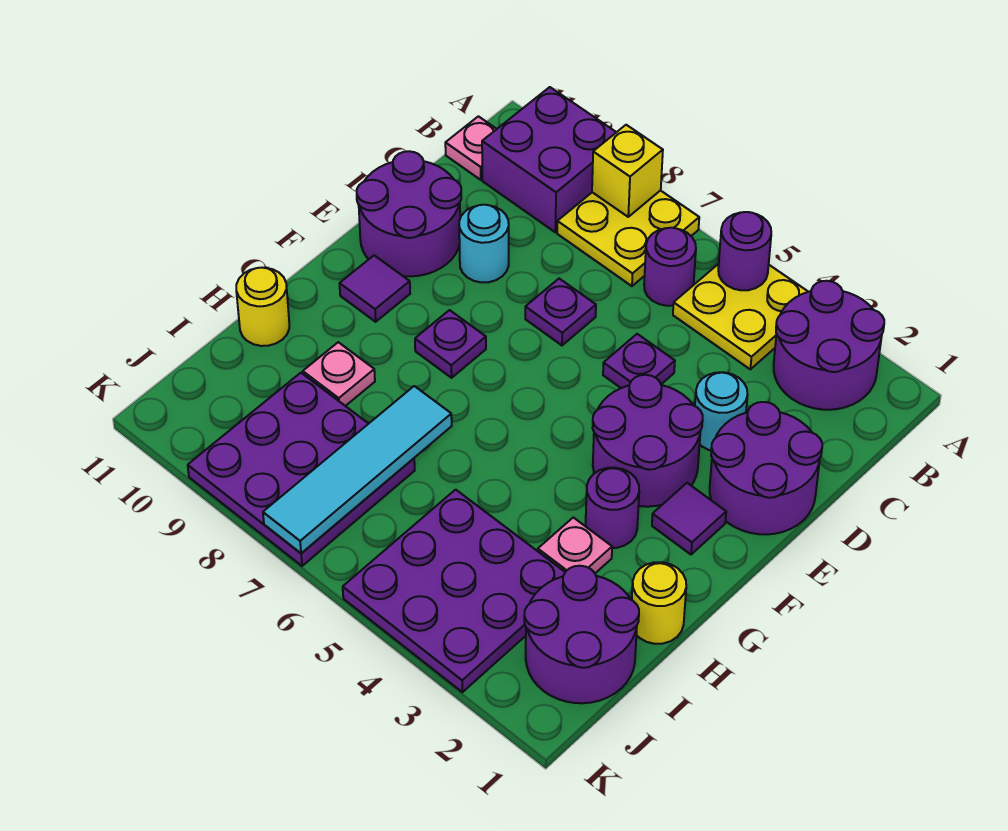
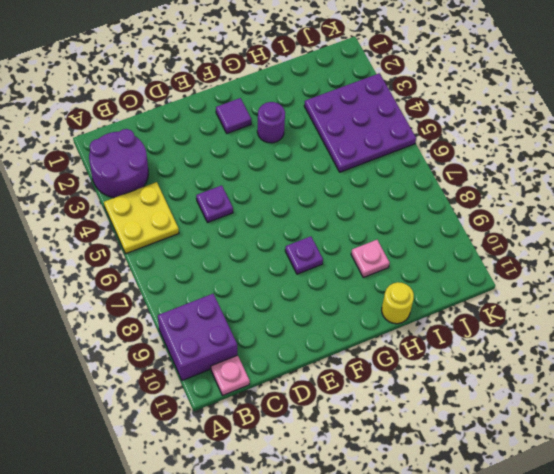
none -> yellow 2x2 plate [557,190,699,286]
none -> purple 1x1 round brick [644,228,696,306]
none -> purple 2x2 round brick [710,402,822,534]

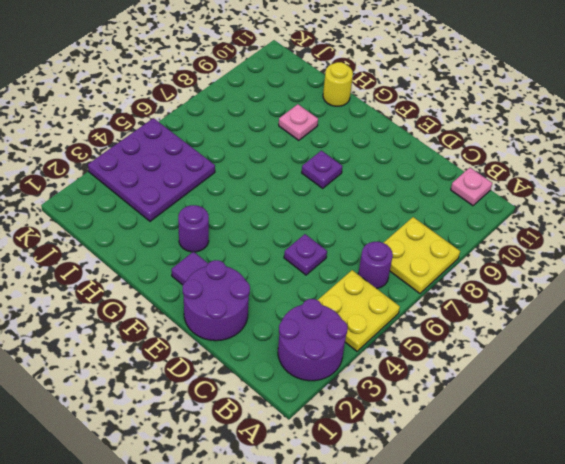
none -> purple 2x2 brick [482,87,616,232]
none -> cyan 1x1 round brick [695,372,748,450]
none -> purple 1x1 plate [525,279,596,345]

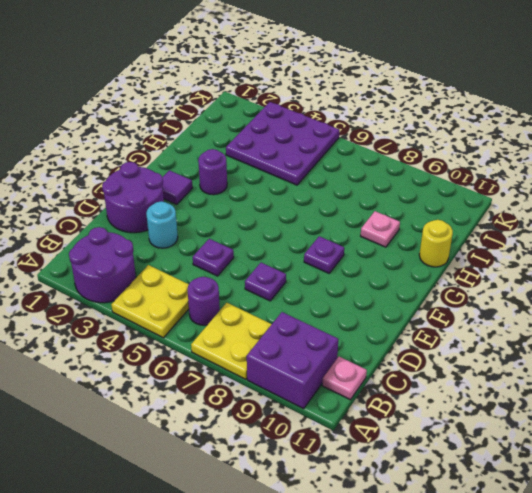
none -> cyan 1x1 round brick [459,205,509,282]
none -> purple 2x2 round brick [357,151,461,276]
none -> purple 2x2 round brick [593,375,703,507]

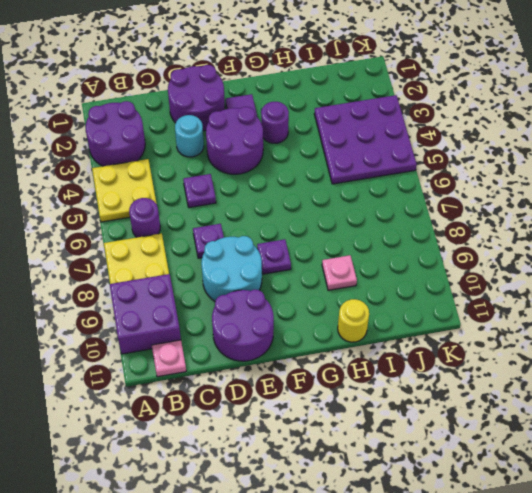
cyan 2x2 round brick [201,236,262,301] -> cyan 1x1 round brick [459,205,509,282]
none -> purple 1x1 tile [339,255,410,322]
none -> yellow 1x1 round brick [632,562,686,644]
none -> pink 1x1 plate [538,517,612,573]

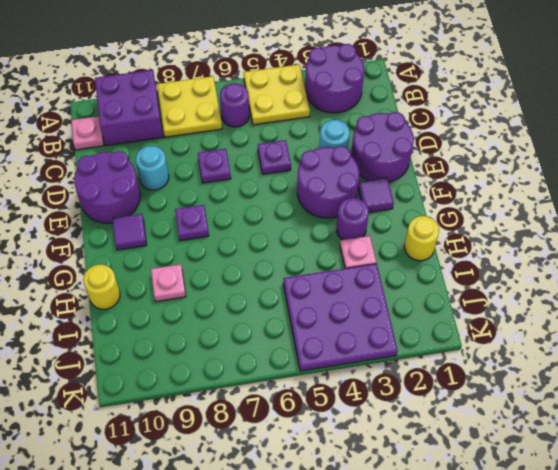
none -> purple 2x2 round brick [524,566,639,703]
none -> purple 3x3 plate [188,373,415,566]
none -> purple 1x1 round brick [718,212,771,290]

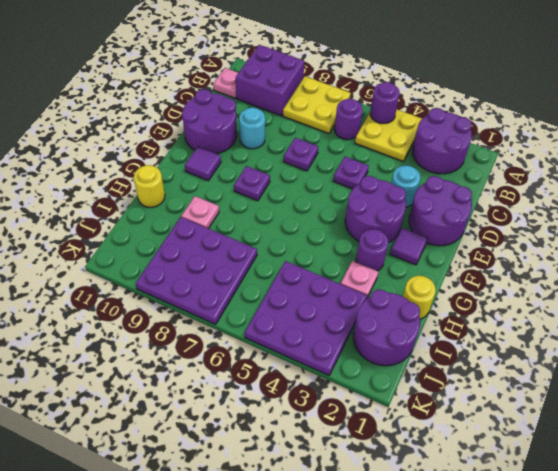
none -> yellow 1x1 brick [592,125,663,217]
none -> cyan 1x4 tile [263,386,452,553]

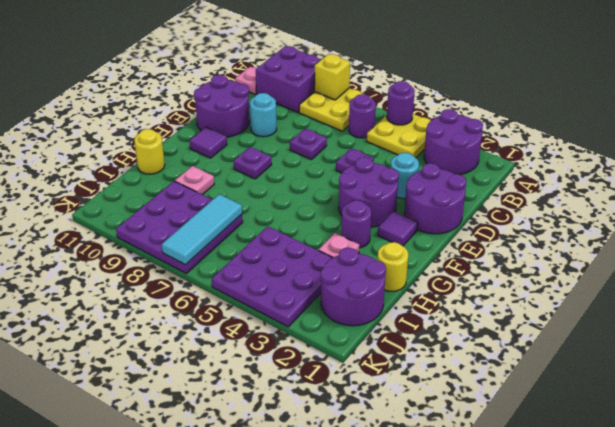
cyan 1x3 tile [162,194,242,265] -> cyan 1x4 tile [263,386,452,553]

